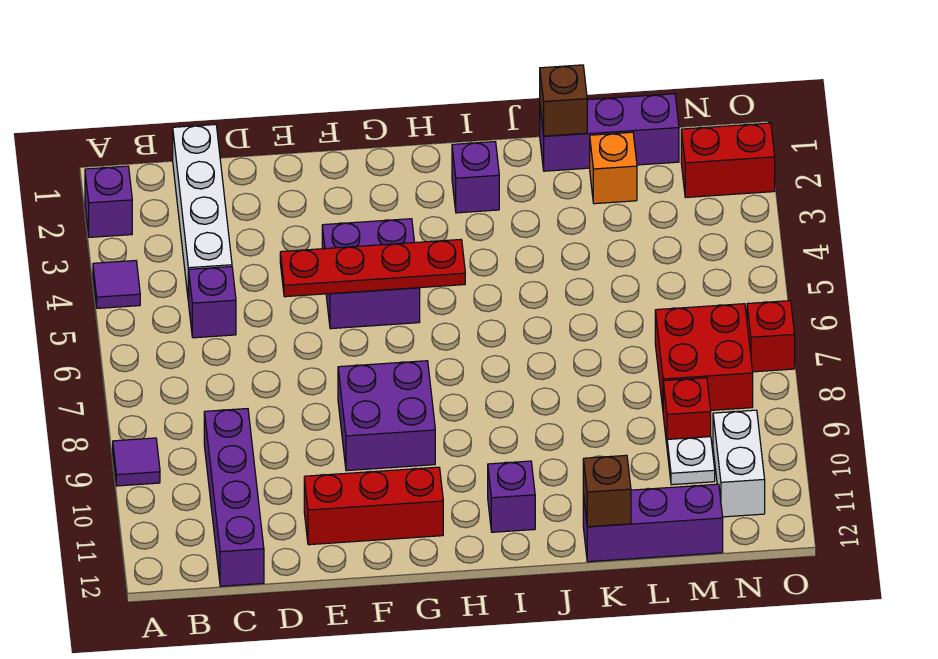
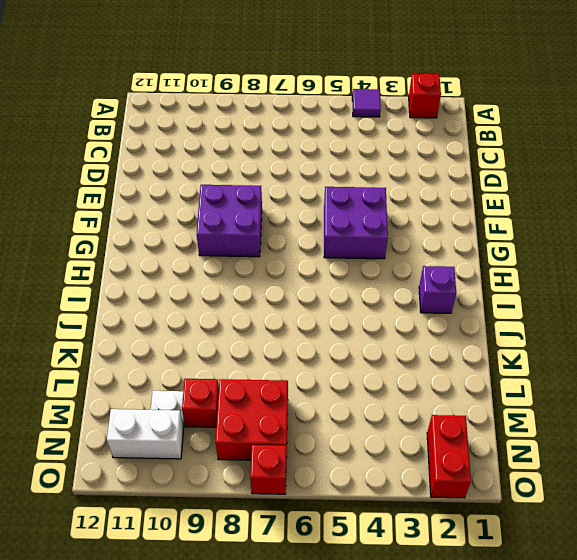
red 1x1 brick [409,73,441,118] -> purple 1x1 brick [85,166,132,237]
none -> purple 1x1 tile [113,438,160,486]
none -> white 1x4 brick [173,125,232,302]
none -> purple 1x1 brick [189,267,236,338]

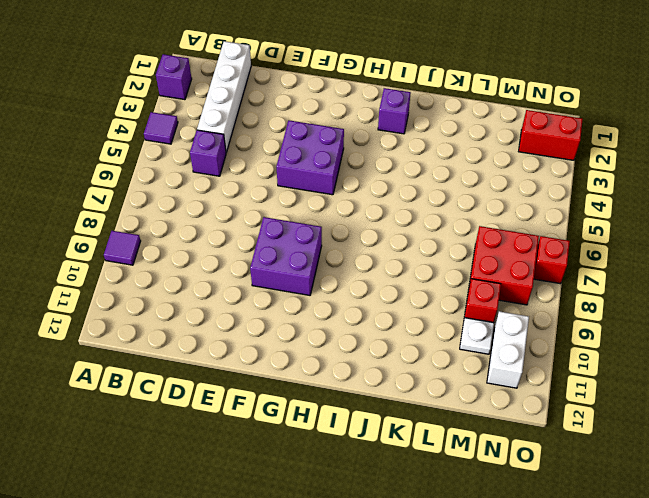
none -> purple 1x4 brick [204,409,264,586]
none -> red 1x3 brick [304,467,443,545]
none -> purple 1x1 brick [488,461,535,532]

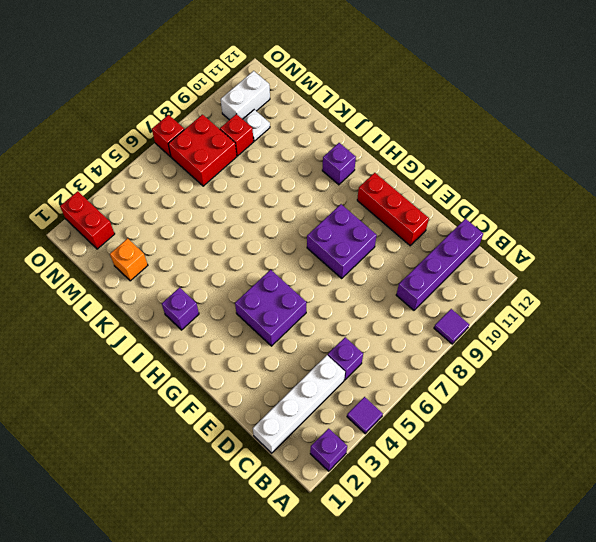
none -> purple 1x3 brick [540,94,679,171]
none -> purple 1x3 brick [583,484,723,562]
none -> red 1x4 plate [280,240,465,297]

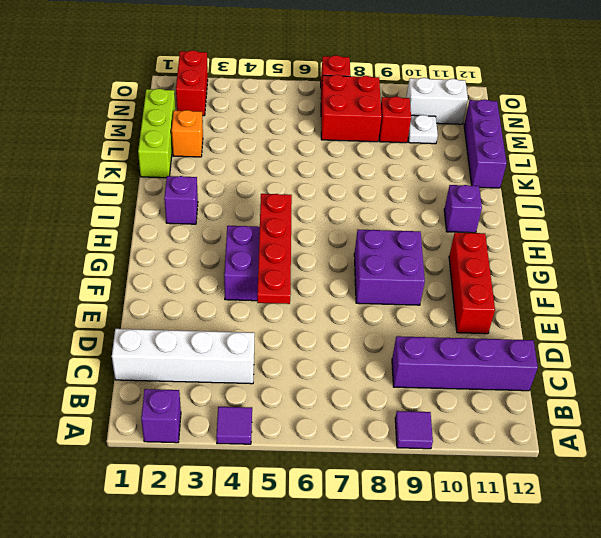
lime 1x3 brick [138,89,175,178] -> purple 1x3 brick [540,94,679,171]
none -> purple 1x1 brick [189,267,236,338]
none -> brown 1x1 brick [540,65,587,136]
none -> brown 1x1 brick [583,455,631,527]

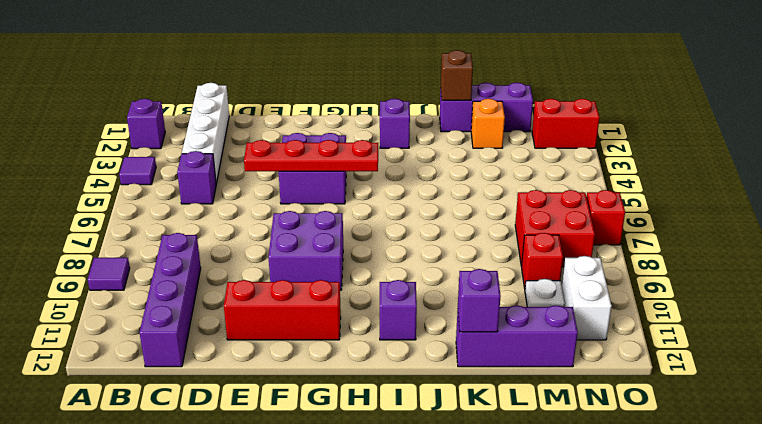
purple 1x1 brick [458,269,501,332] -> brown 1x1 brick [583,455,631,527]

